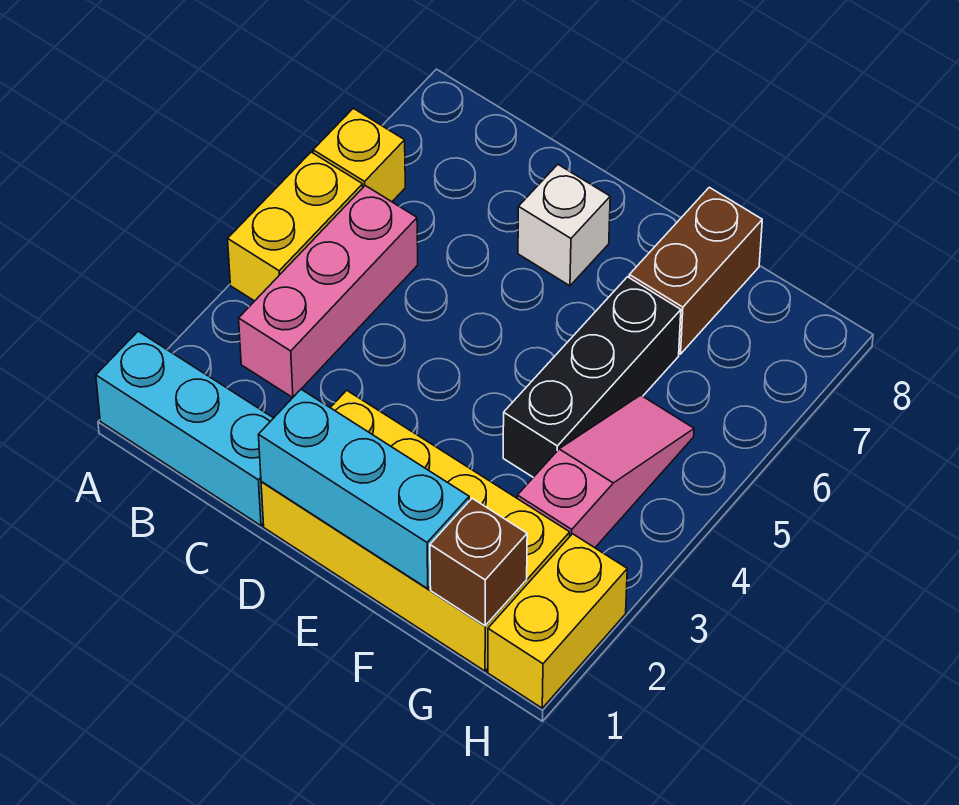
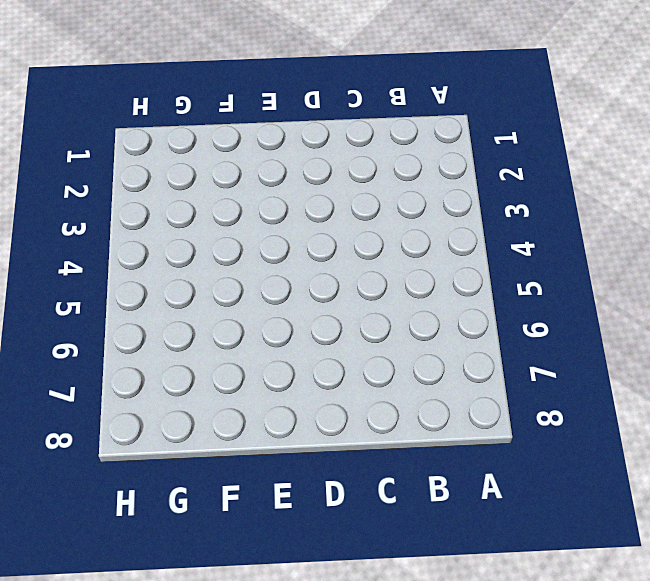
none -> cyan 1x3 brick [96,331,273,526]
none -> yellow 1x2 brick [228,152,363,301]
none -> yellow 1x1 brick [313,108,405,202]

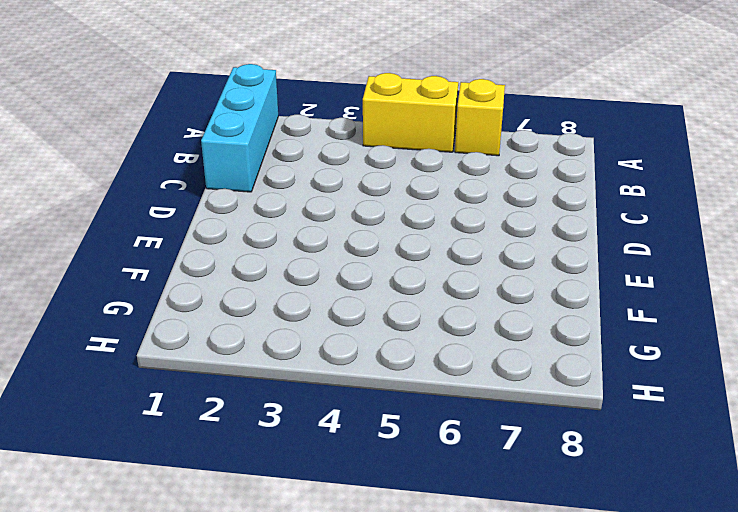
none -> pink 1x3 brick [239,186,418,398]
none -> yellow 2x4 brick [261,390,570,671]
none -> white 1x1 brick [518,165,610,286]

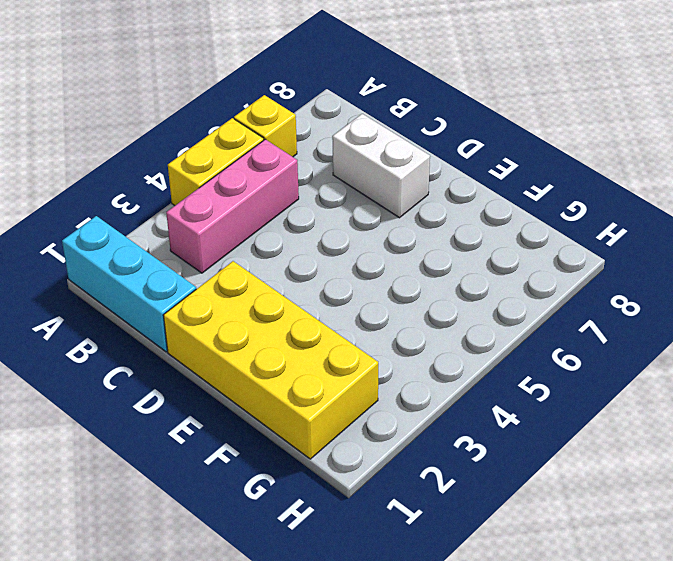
white 1x2 brick [332,114,430,218] -> white 1x1 brick [518,165,610,286]
none -> black 1x3 brick [503,277,681,477]
none -> brown 1x2 brick [629,187,762,354]
none -> pink 1x3 slope [517,395,694,548]

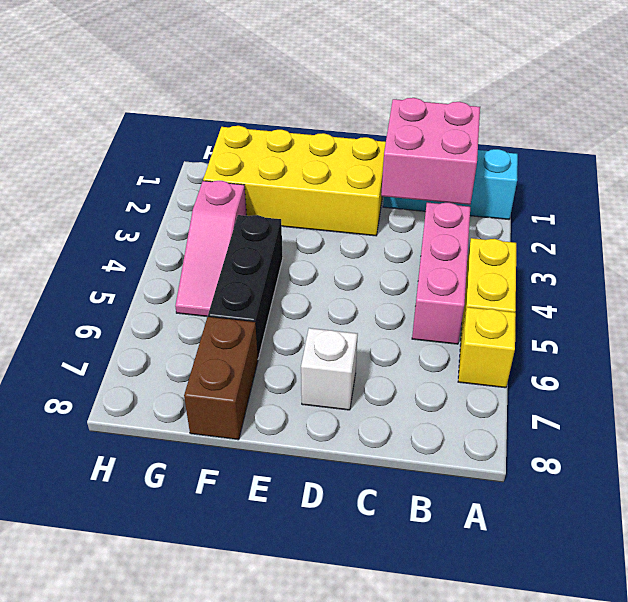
pink 2x2 brick [381,98,480,205] -> none
none -> yellow 1x2 brick [488,534,627,708]
none -> cyan 1x3 brick [259,389,469,589]
none -> brown 1x1 brick [430,498,527,626]

